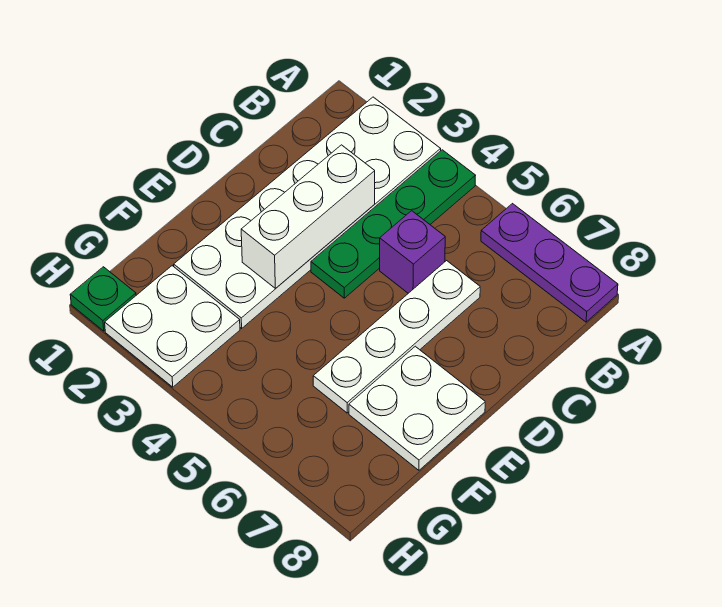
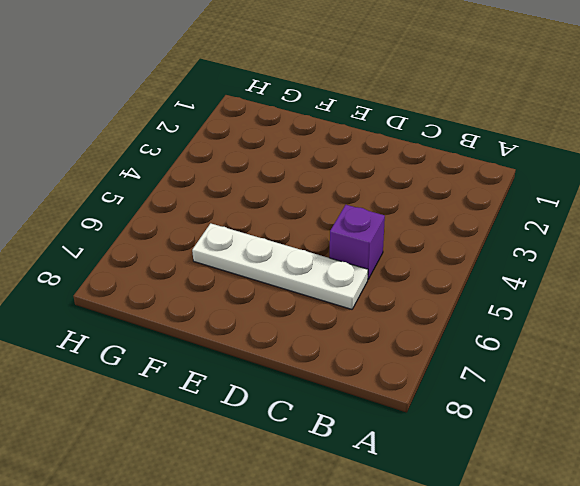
none -> white 2x6 plate [174,97,441,328]
none -> green 1x4 plate [311,150,475,298]

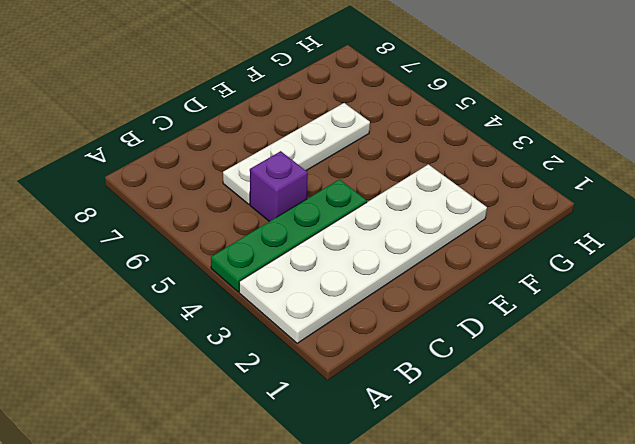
none -> purple 1x3 plate [481,204,618,322]
none -> white 2x2 plate [349,346,485,470]

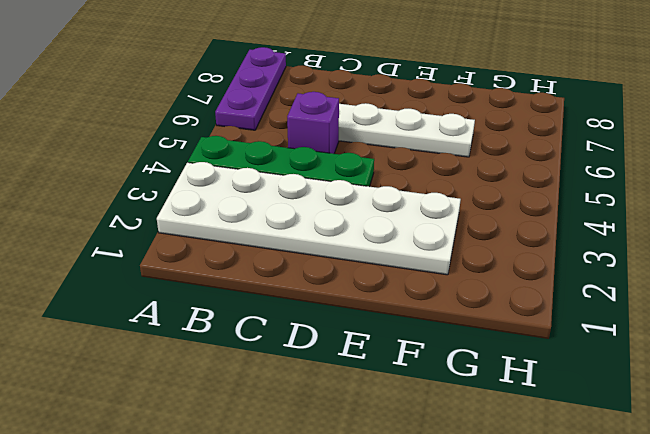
none -> white 2x2 plate [349,346,485,470]
none -> white 2x2 plate [105,266,240,387]

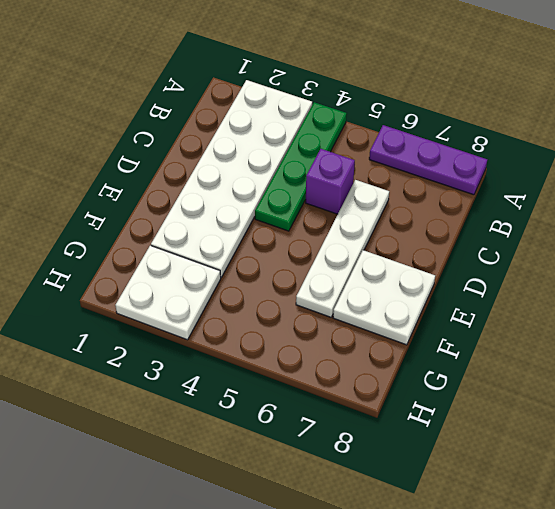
none -> green 1x1 plate [70,267,136,331]
none -> white 1x3 brick [241,145,375,288]

